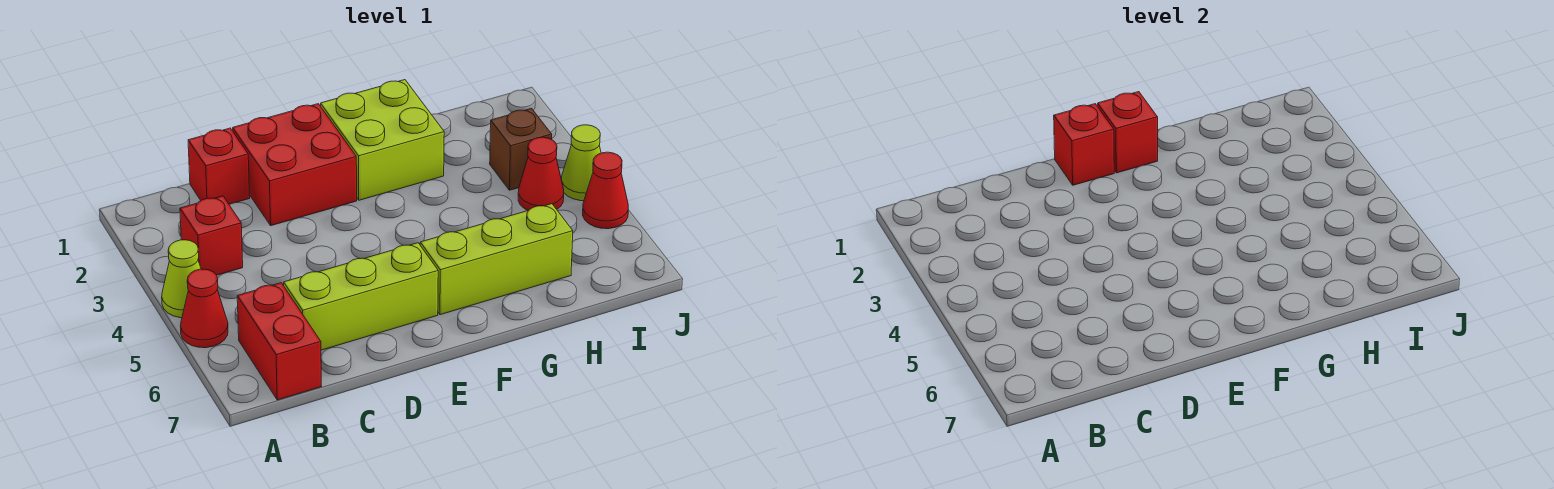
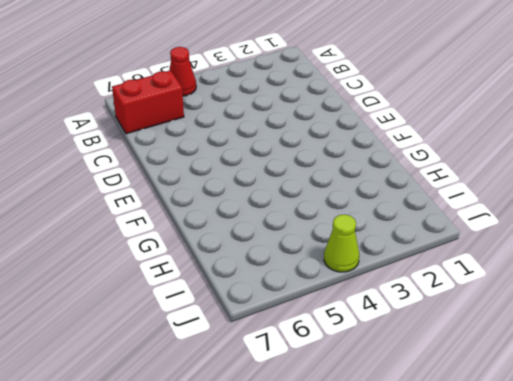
none -> lime 1x1 cone [162,240,201,318]
none -> red 1x1 brick [180,196,243,275]
none -> red 1x1 brick [188,128,250,204]

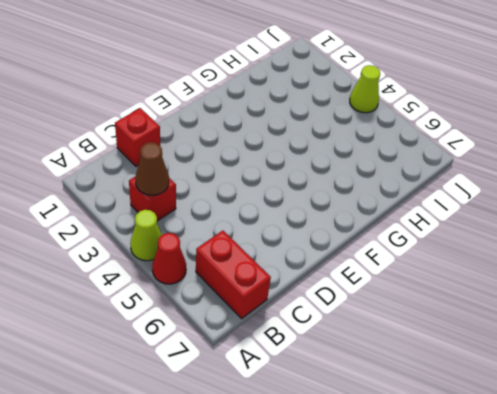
brown 1x1 cone [135,142,169,195] -> none
none -> lime 1x3 brick [284,243,438,350]
none -> red 2x2 brick [233,104,357,226]
none -> lime 2x2 brick [321,80,444,200]

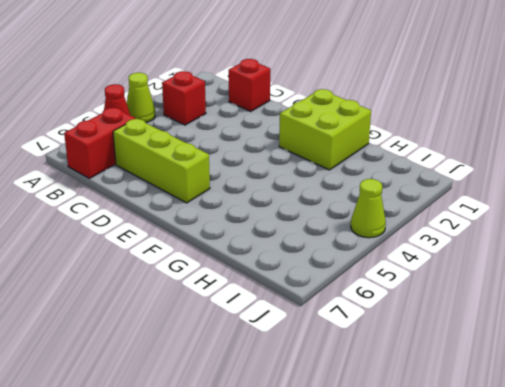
none -> red 2x2 brick [233,104,357,226]
none -> lime 1x3 brick [420,204,573,315]
none -> brown 1x1 brick [490,109,552,190]

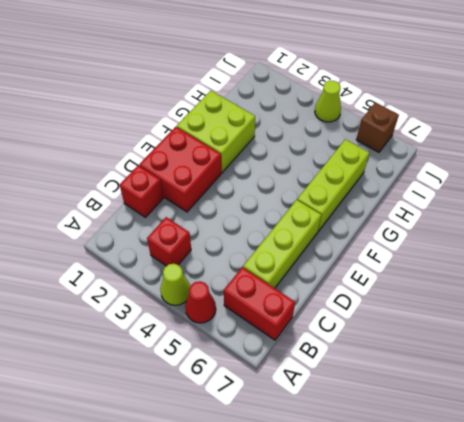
brown 1x1 brick [356,102,399,152] -> brown 1x1 brick moved to [490,109,552,190]
none -> red 1x1 cone [518,137,564,211]
none -> red 1x1 cone [583,152,628,229]
none -> red 1x1 brick [1054,104,1114,185]

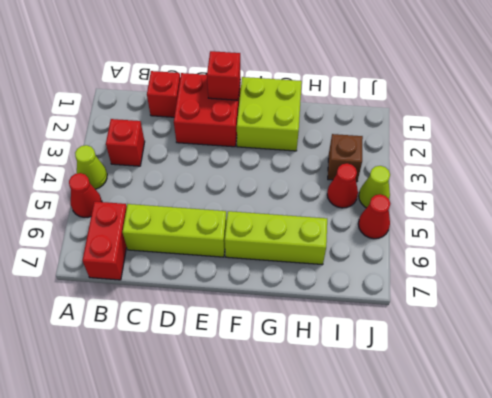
none -> red 1x1 brick [1098,92,1158,173]

